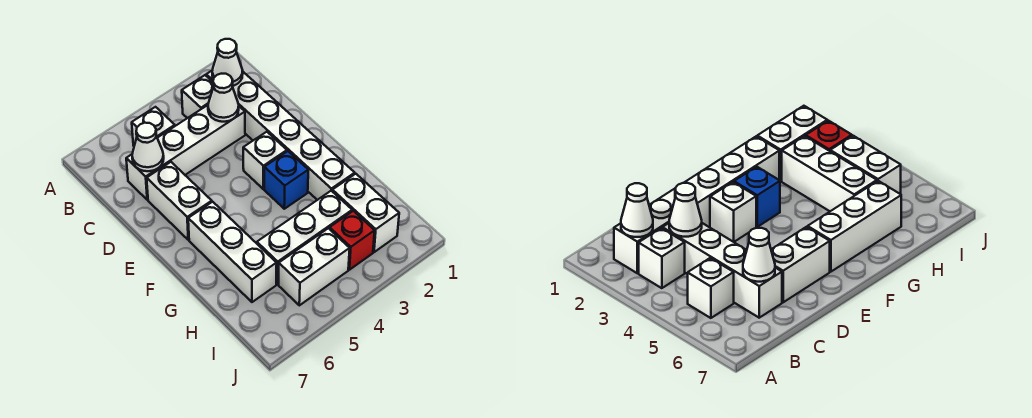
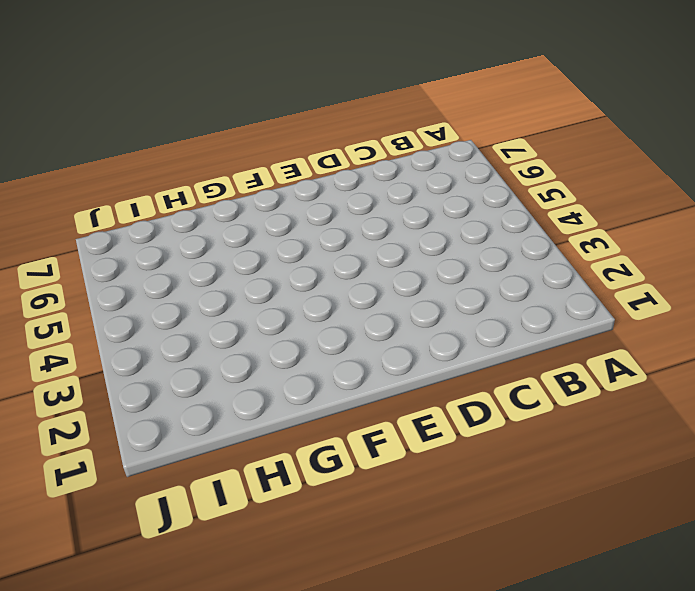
none -> white 1x6 brick [206,71,355,200]
none -> white 1x1 brick [182,75,213,118]
none -> white 1x1 brick [132,107,175,146]

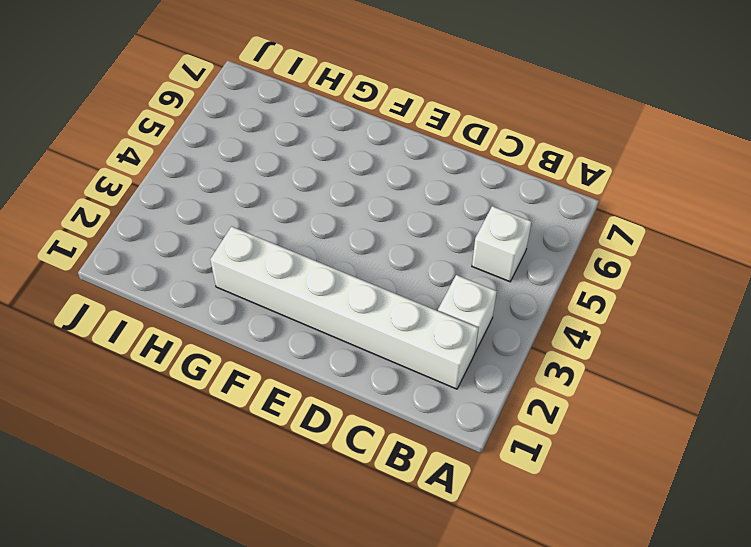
none -> white 1x4 brick [126,105,245,200]
none -> white 1x2 brick [147,162,212,240]
none -> white 1x1 brick [243,132,287,189]

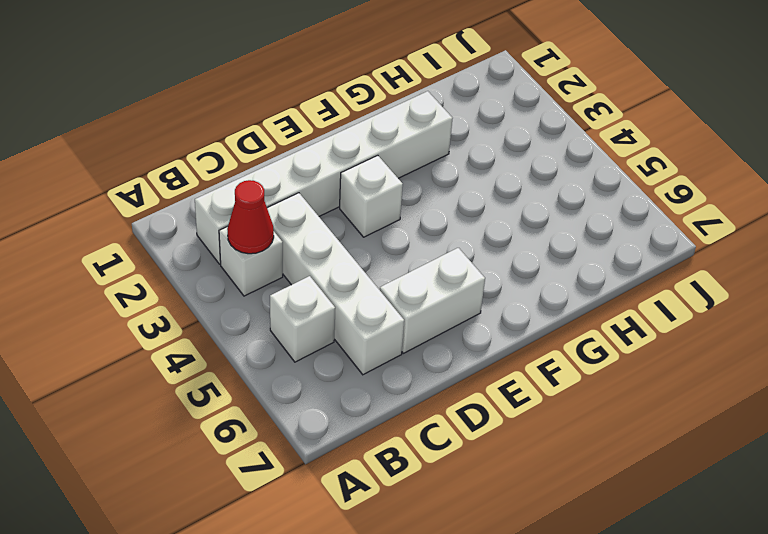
red 1x1 cone [227,180,274,254] -> none
none -> blue 1x1 brick [264,151,308,209]
none -> white 1x3 brick [188,202,277,302]
none -> white 1x2 brick [332,174,399,252]

